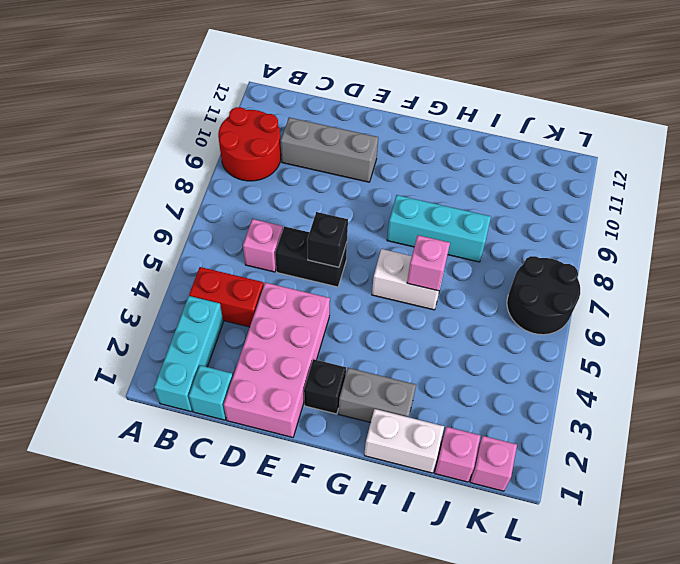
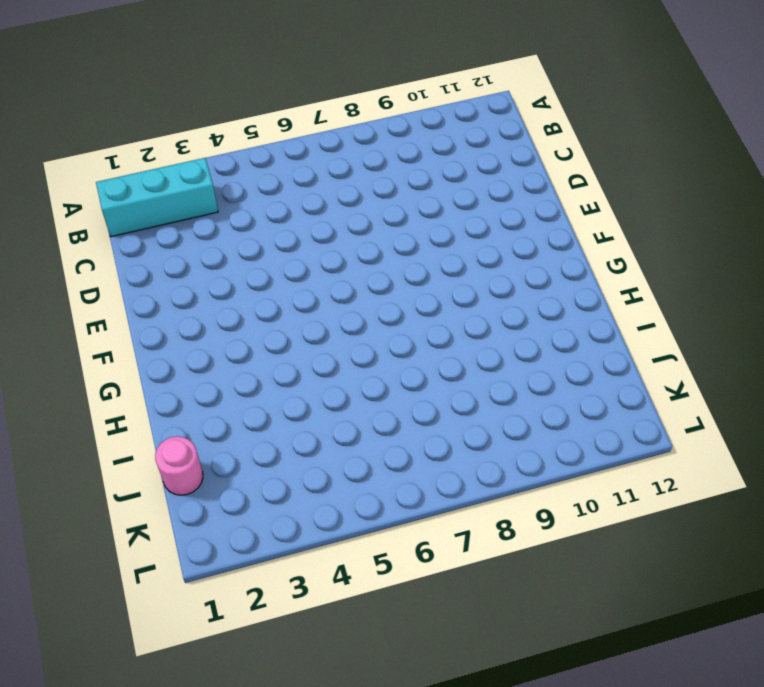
pink 1x1 round brick [155,436,203,495] -> pink 1x1 brick [435,427,480,482]
none -> red 2x2 round brick [218,107,281,181]
none -> red 1x2 brick [189,267,264,327]
none -> cyan 1x1 brick [189,365,233,420]

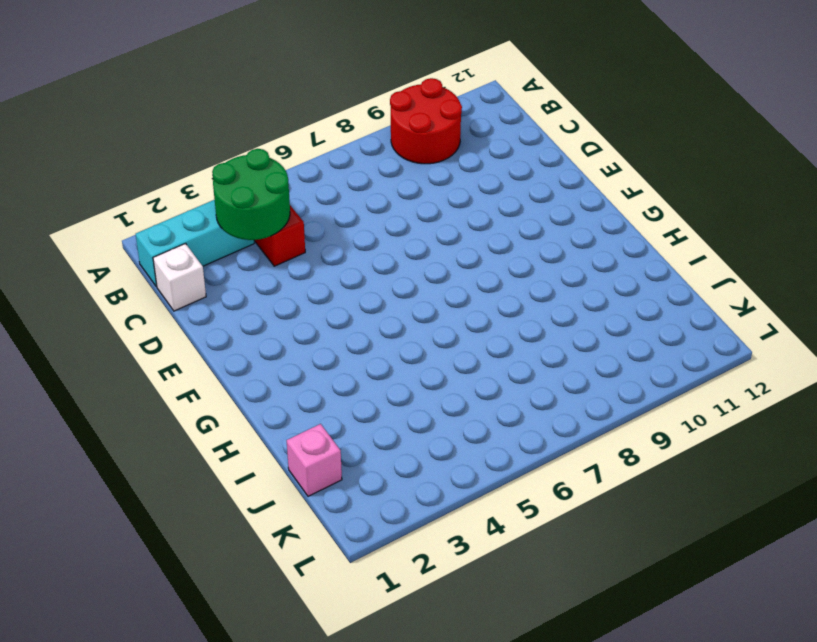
green 2x2 round brick [212,149,290,240] -> none
white 1x1 brick [153,244,206,311] -> cyan 1x1 brick [189,365,233,420]
none -> pink 1x1 brick [243,219,283,272]
none -> grey 1x3 brick [281,117,378,182]
none -> pink 2x4 brick [224,283,330,437]

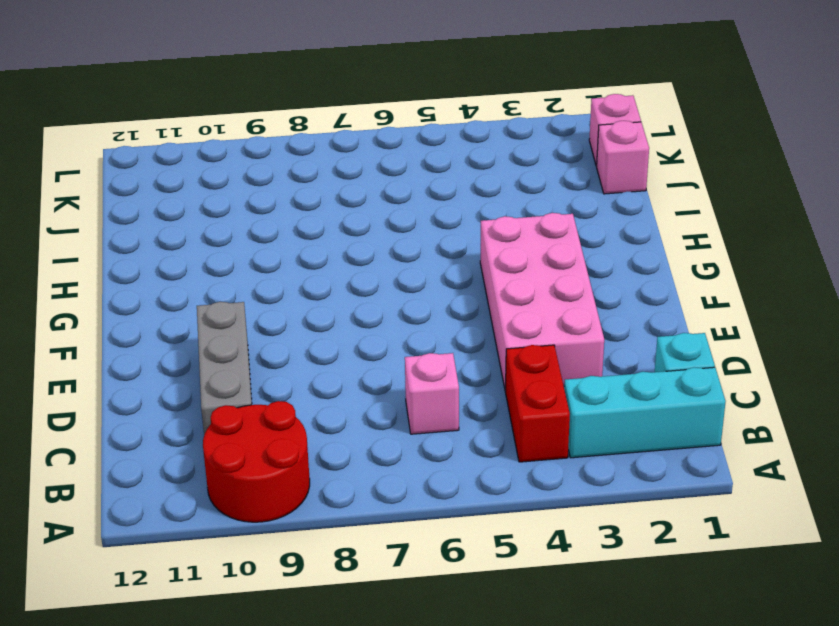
pink 2x4 brick [480,213,604,391] -> pink 2x4 brick turned to [224,283,330,437]
none -> black 1x2 brick [275,226,347,287]
none -> black 1x1 brick [304,359,346,414]
none -> grey 1x2 brick [339,368,416,423]

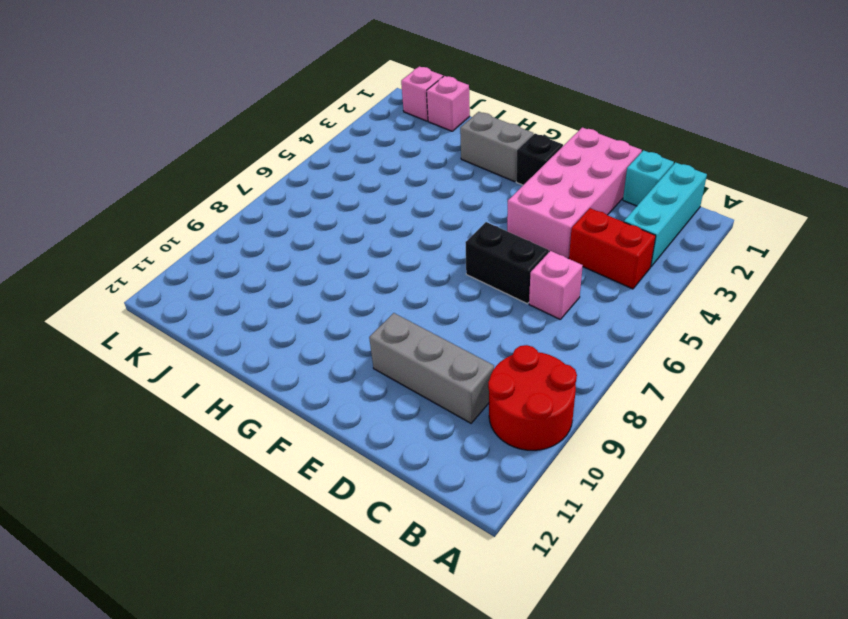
none -> white 1x2 brick [372,249,444,310]
none -> cyan 1x3 brick [387,195,491,262]
none -> white 1x2 brick [364,409,444,473]

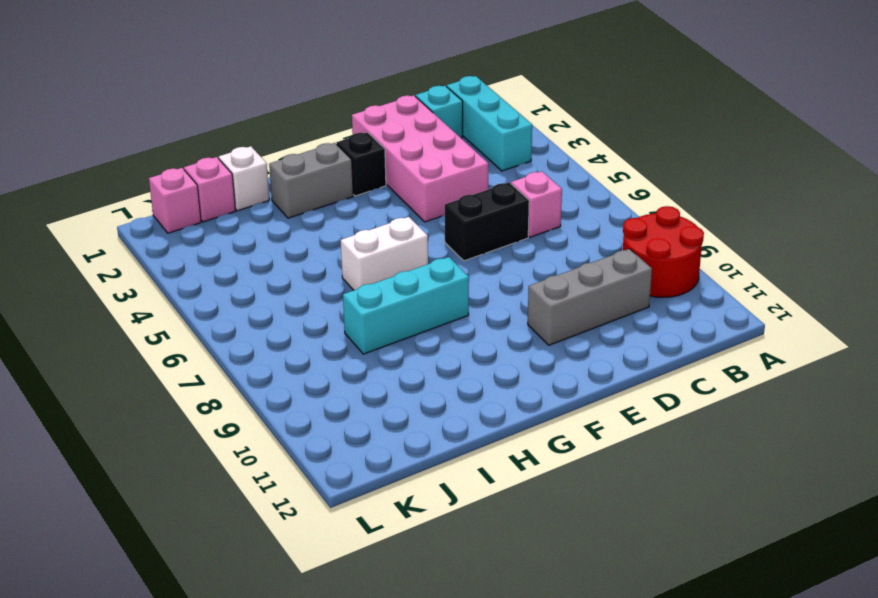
white 1x1 brick [219,146,269,211] -> white 1x2 brick [364,409,444,473]
none -> red 1x2 brick [189,267,264,327]
none -> black 2x2 round brick [507,256,580,335]
none -> black 1x1 brick [307,212,348,267]

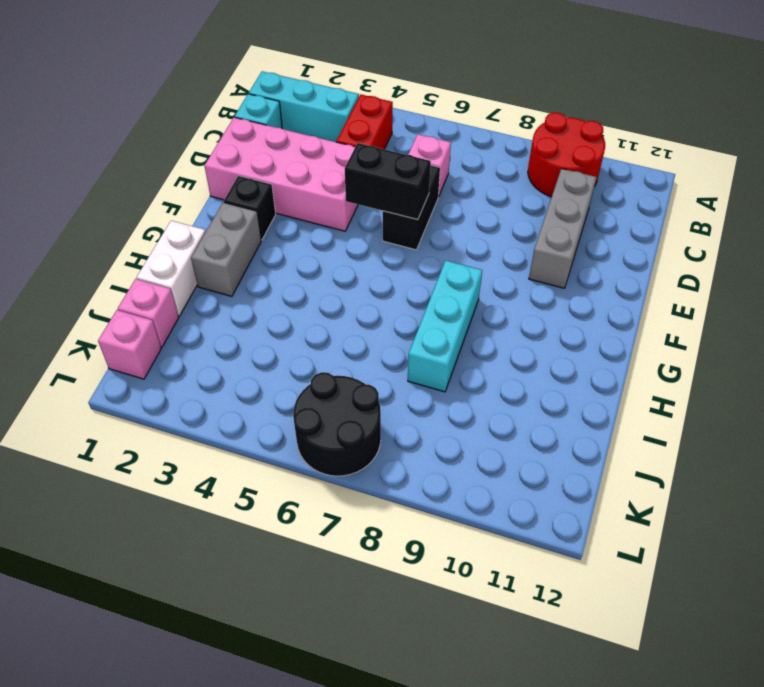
black 1x2 brick [345,143,431,220] -> black 1x1 brick [307,212,348,267]
none -> white 1x2 brick [372,249,444,310]
none -> pink 1x1 brick [407,235,450,291]

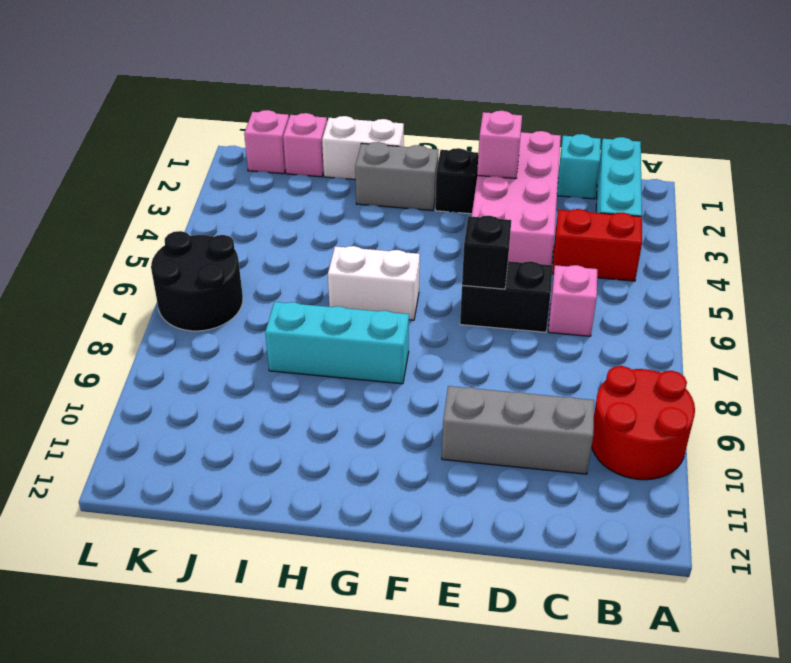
pink 1x1 brick [477,111,522,179] -> pink 1x1 brick moved to [407,235,450,291]

